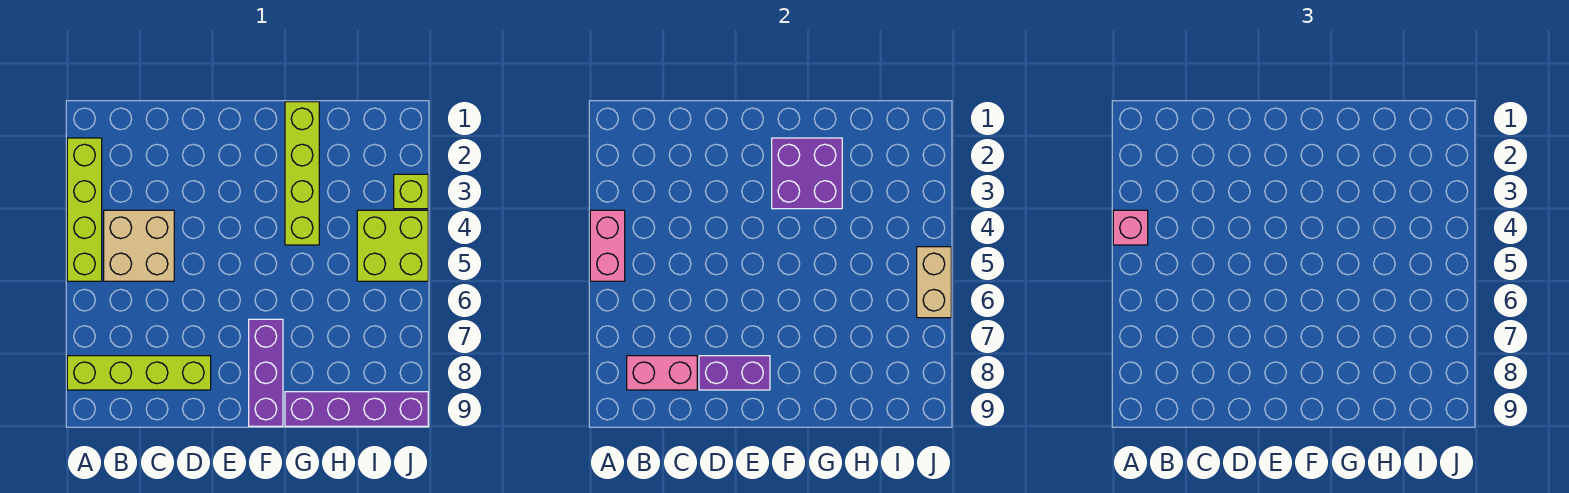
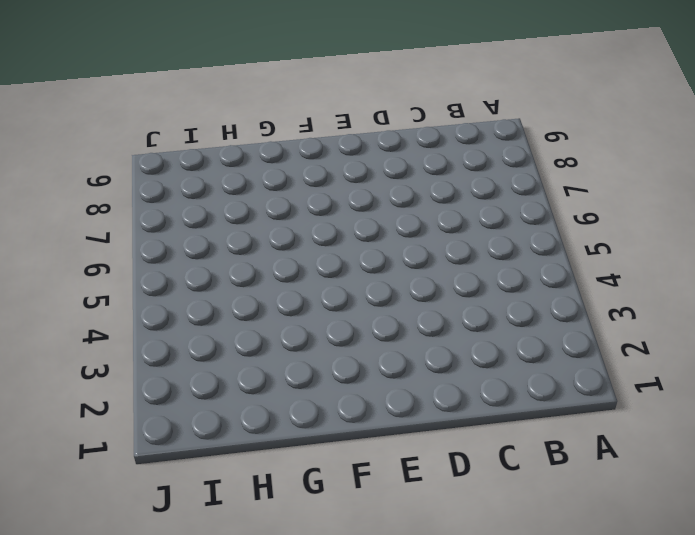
none -> lime 1x4 brick [67,138,102,281]
none -> lime 1x4 brick [67,356,211,390]
none -> tan 2x2 brick [104,210,174,281]

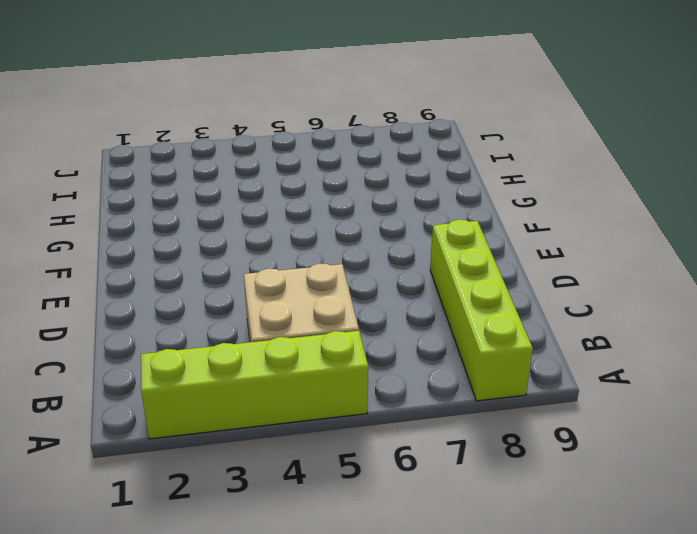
none -> purple 1x3 brick [249,319,283,426]
none -> lime 1x4 brick [285,102,319,245]
none -> purple 1x4 brick [285,392,428,426]

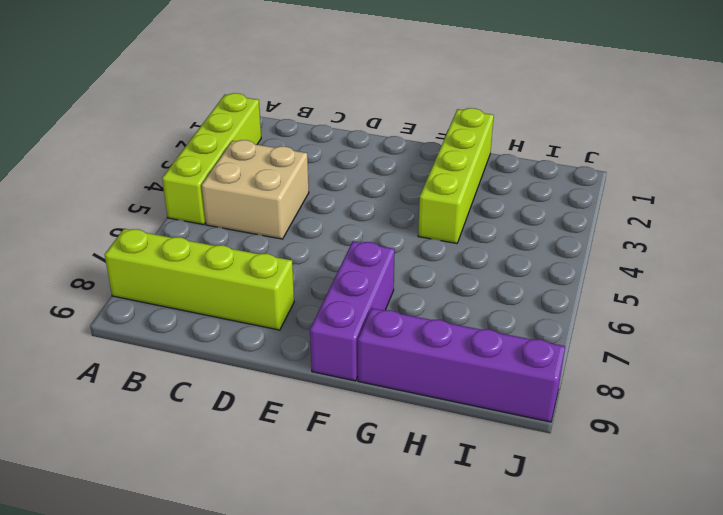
none -> lime 2x2 brick [357,210,428,281]
none -> lime 1x1 brick [394,174,428,209]
none -> pink 1x2 brick [590,210,625,281]

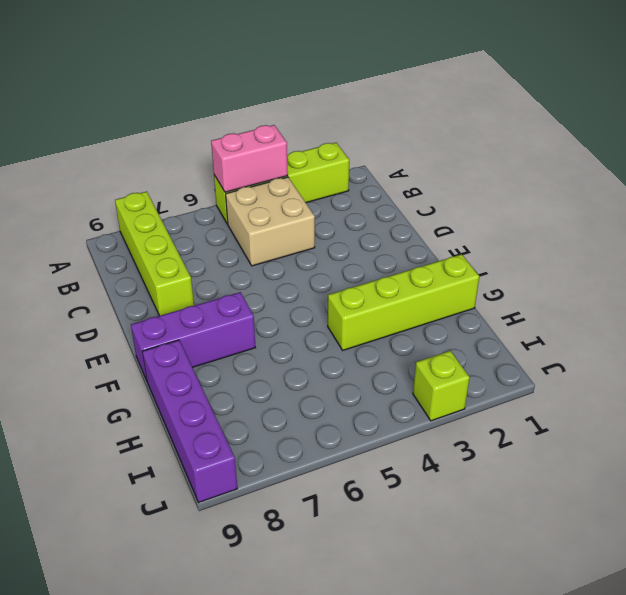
none -> lime 2x2 brick [357,210,428,281]
none -> pink 1x2 brick [627,356,697,390]
none -> purple 1x2 brick [699,356,770,390]

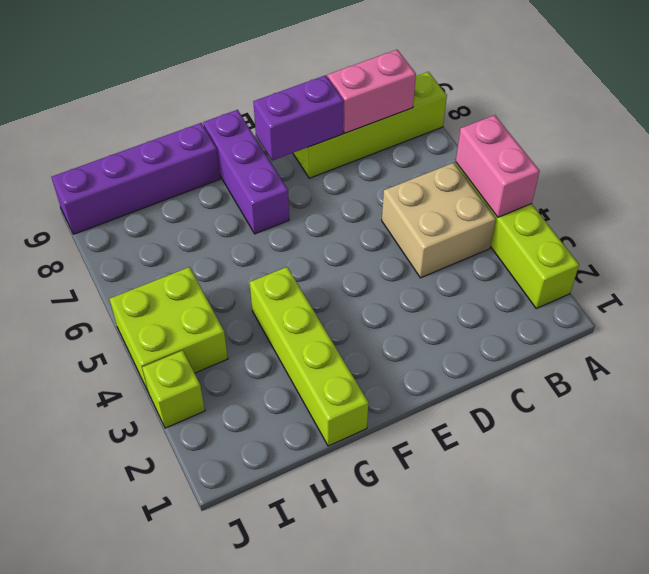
none -> purple 2x2 brick [772,138,842,209]
none -> tan 1x2 brick [917,247,951,318]
none -> pink 1x1 brick [1113,210,1148,245]

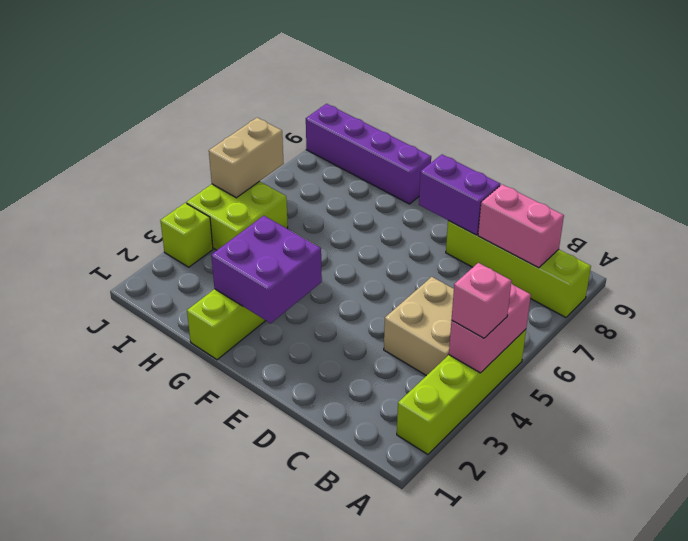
none -> purple 1x3 brick [249,319,283,426]

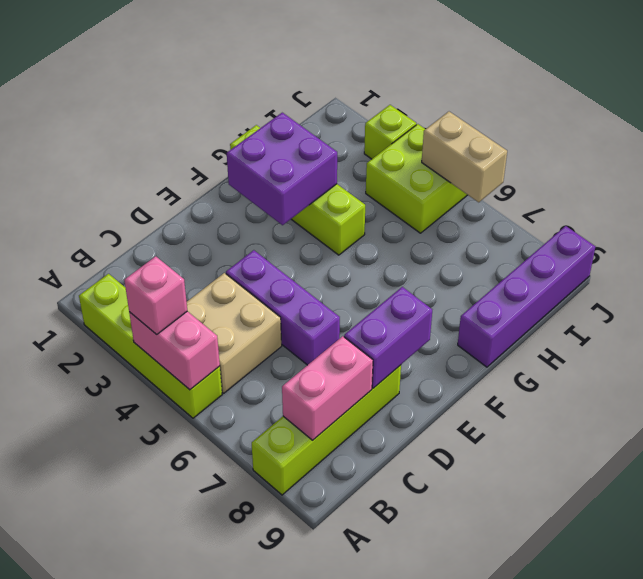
purple 1x3 brick [226,250,340,365] -> purple 1x3 brick moved to [249,319,283,426]

